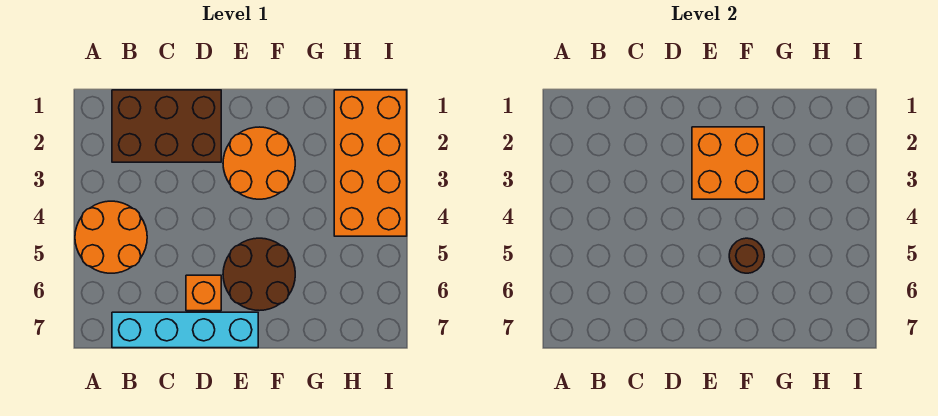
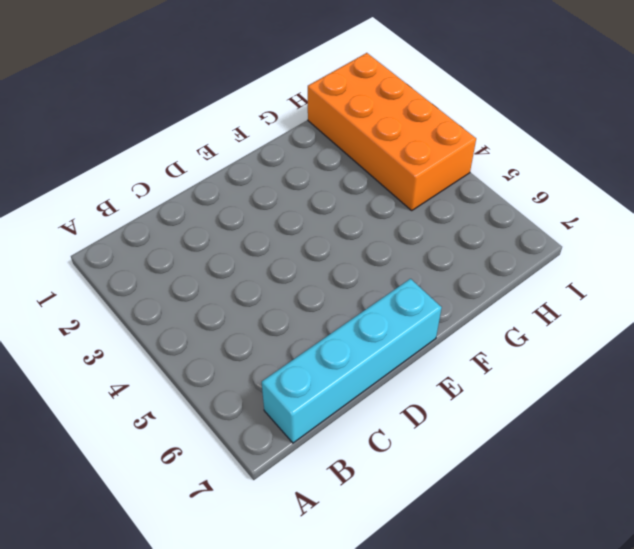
none -> orange 2x2 round brick [75,201,147,273]
none -> brown 2x3 brick [112,90,221,162]

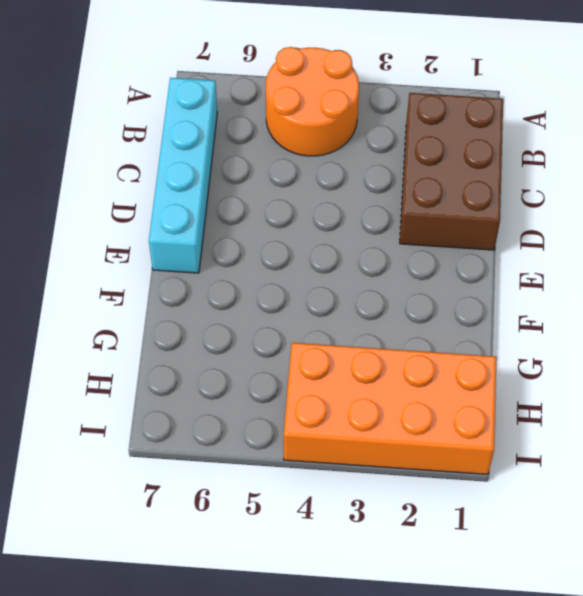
none -> orange 1x1 brick [186,275,221,311]
none -> orange 2x2 round brick [223,127,295,199]

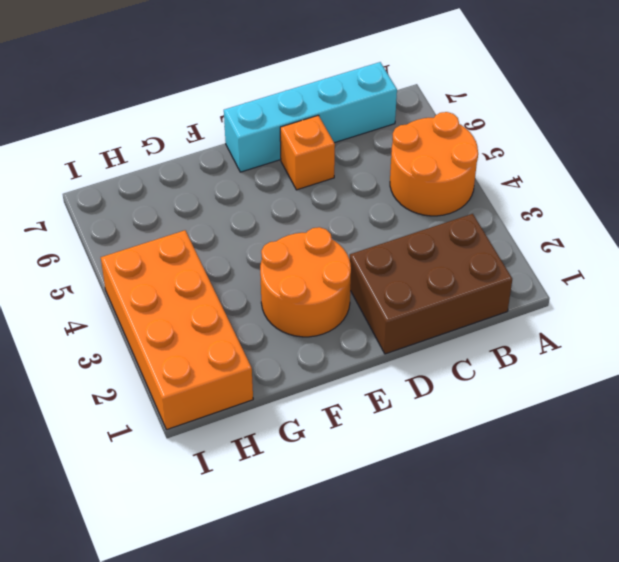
none -> brown 2x2 round brick [223,238,295,311]
none -> orange 2x2 brick [692,127,764,199]

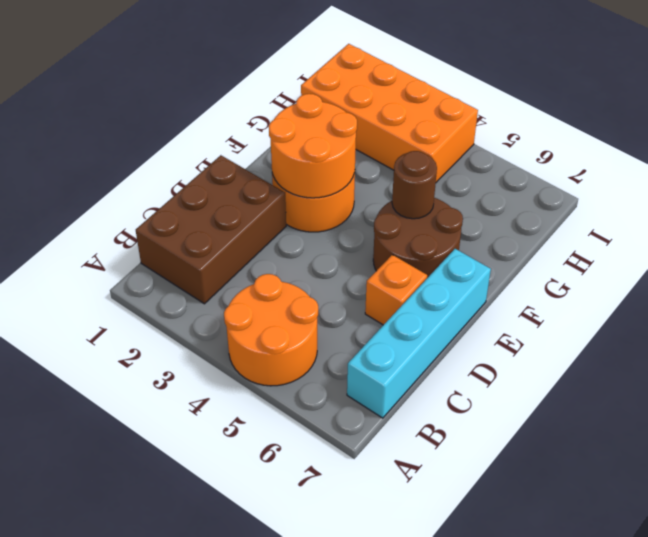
orange 2x2 round brick [269,94,357,198] -> orange 2x2 brick [692,127,764,199]

